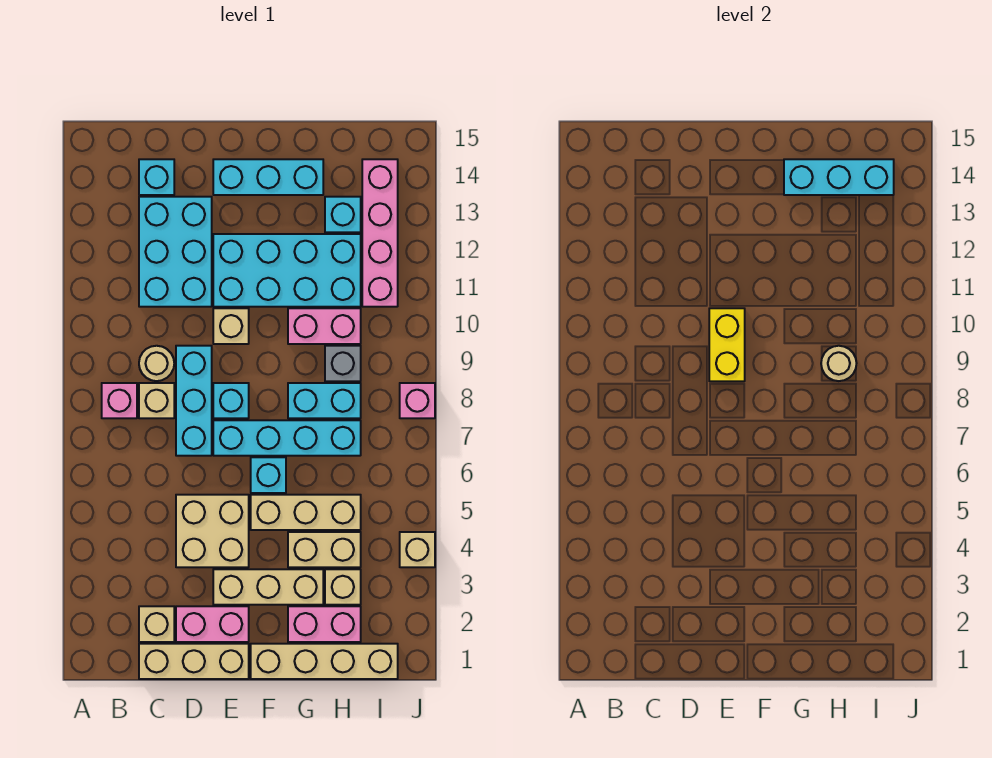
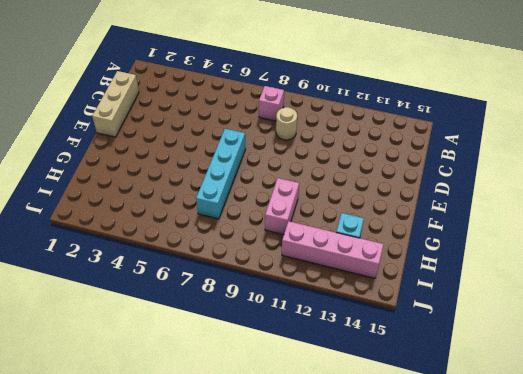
none -> tan 1x1 brick [139,606,174,642]
none -> tan 1x1 brick [139,383,174,418]
none -> cyan 2x3 brick [139,197,212,307]
none -> cyan 1x1 brick [139,159,174,195]

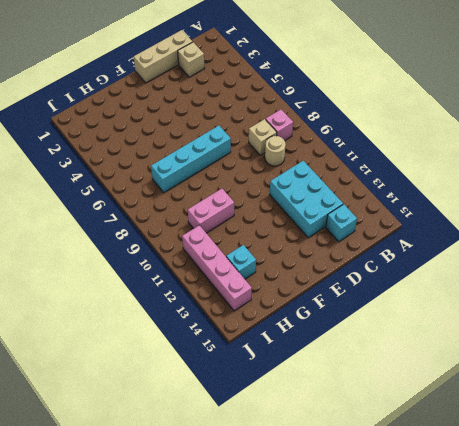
none -> pink 1x2 brick [176,606,249,642]
none -> tan 2x2 brick [176,495,249,567]
none -> cyan 1x3 brick [176,346,212,456]
none -> tan 1x3 brick [213,569,323,605]

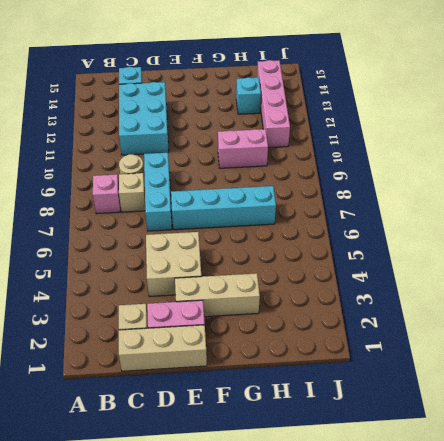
none -> cyan 1x1 brick [213,383,249,418]
none -> tan 1x1 brick [213,308,249,344]
none -> cyan 2x4 brick [213,234,361,307]
none -> cyan 1x3 brick [213,159,323,195]

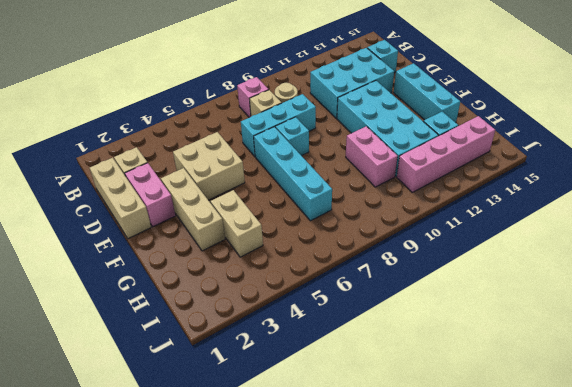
none -> tan 1x1 brick [213,308,249,344]
none -> tan 1x4 brick [251,644,398,679]
none -> tan 1x3 brick [251,495,361,530]
none -> cyan 1x1 brick [251,457,286,493]

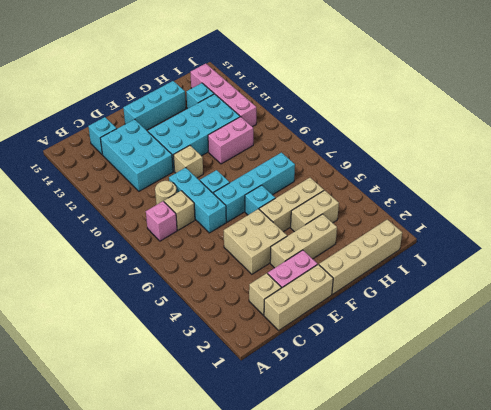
none -> pink 1x2 brick [288,606,361,642]
none -> cyan 1x2 brick [288,383,361,418]
none -> tan 1x1 brick [325,569,361,605]
none -> grey 1x1 brick [325,346,361,381]

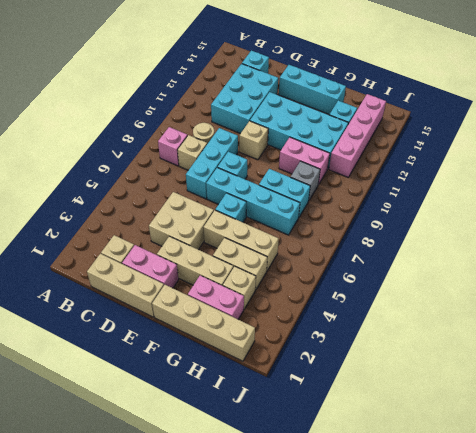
none -> tan 1x1 brick [400,532,435,567]
none -> pink 1x1 brick [400,383,435,418]
none -> yellow 1x2 brick [709,308,745,381]
none -> cyan 1x3 brick [784,159,894,195]

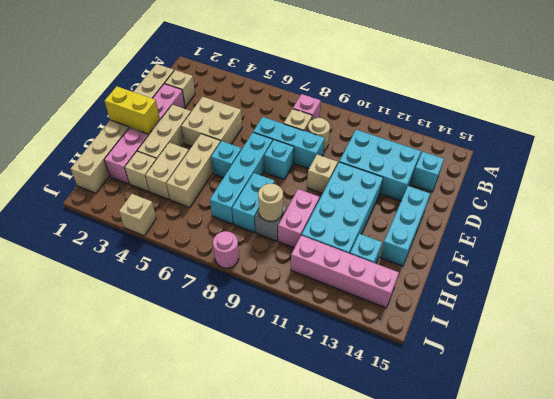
yellow 1x2 brick [105,86,160,133] -> yellow 1x2 brick moved to [709,308,745,381]
pink 1x1 round brick [213,231,239,268] -> pink 1x1 brick [400,383,435,418]
none -> cyan 1x3 brick [784,159,894,195]

